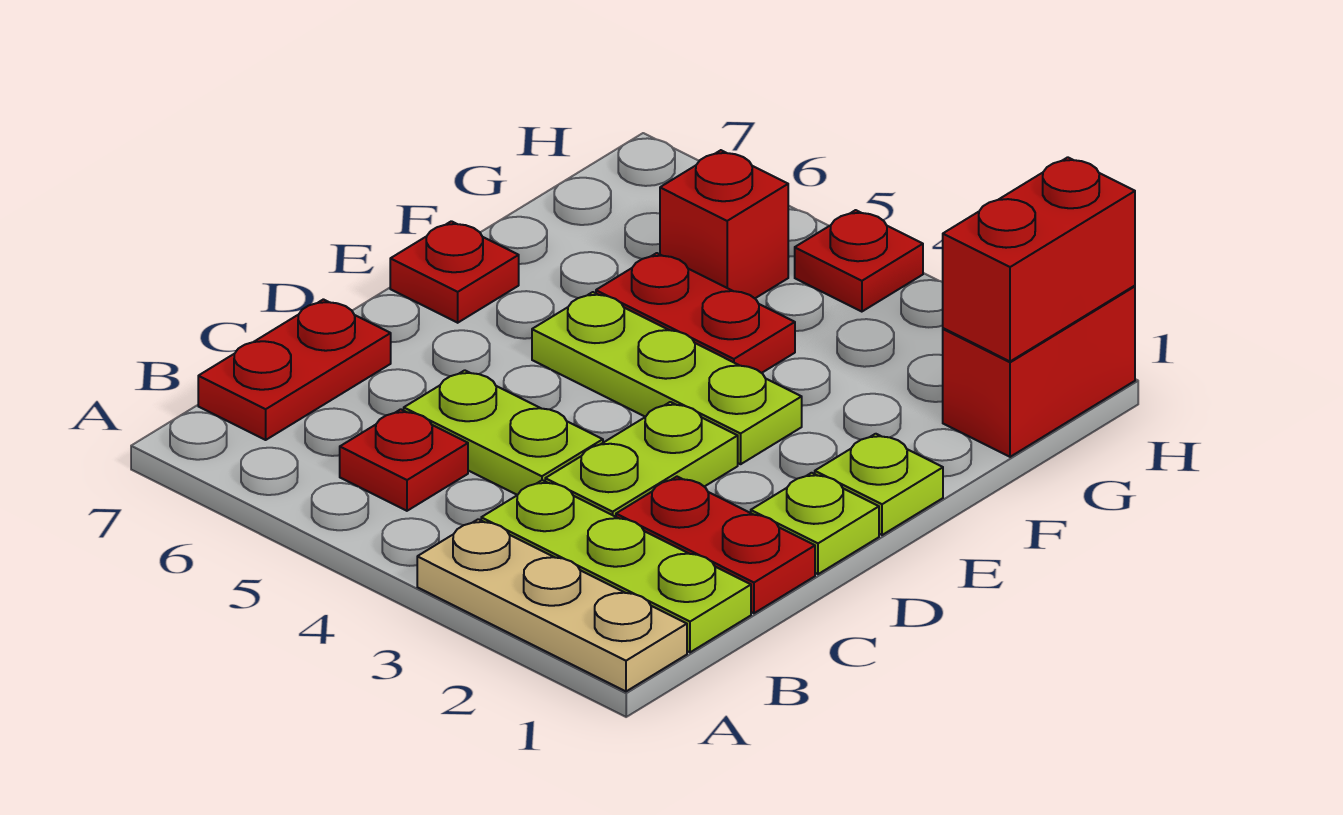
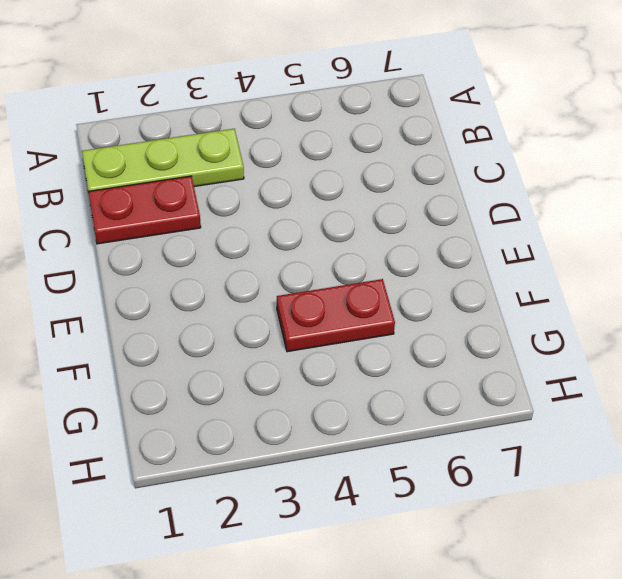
none -> tan 1x3 plate [417,519,687,691]
none -> red 1x1 plate [340,409,468,511]
none -> red 1x2 plate [198,299,391,440]

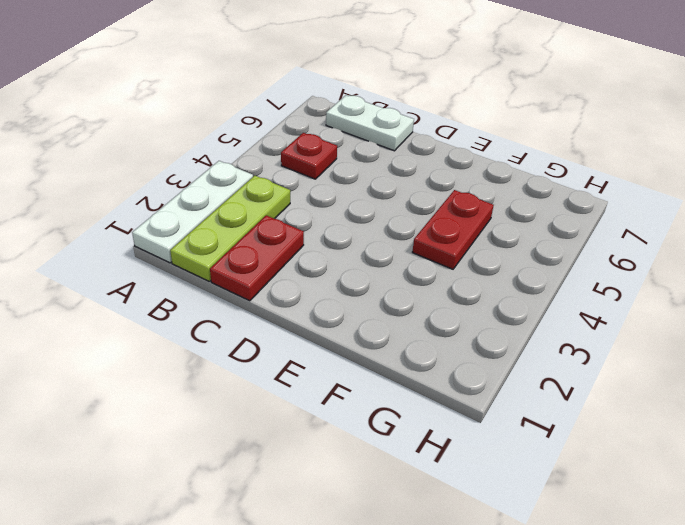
white 1x3 plate [132,161,253,263] -> tan 1x3 plate [417,519,687,691]
white 1x2 plate [326,95,414,151] -> red 1x2 plate [198,299,391,440]
none -> lime 1x2 plate [545,402,738,517]
none -> lime 1x2 plate [404,370,603,495]
none -> lime 1x1 plate [751,473,879,574]

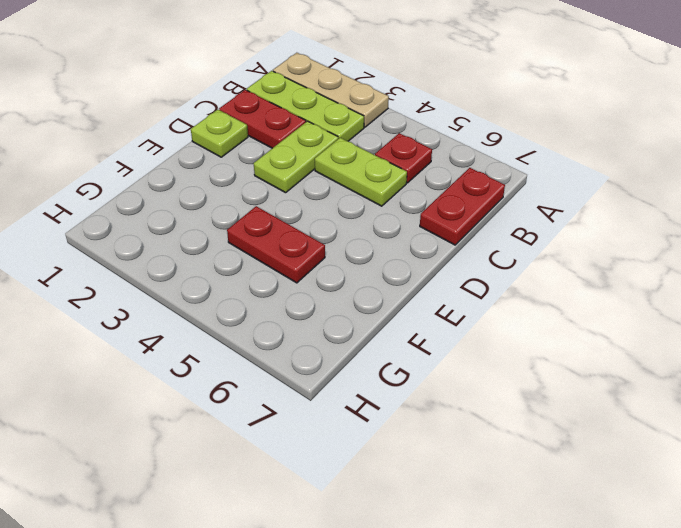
none -> lime 1x1 plate [815,434,943,535]
none -> lime 1x3 plate [532,292,802,464]
none -> red 1x1 plate [390,221,519,323]

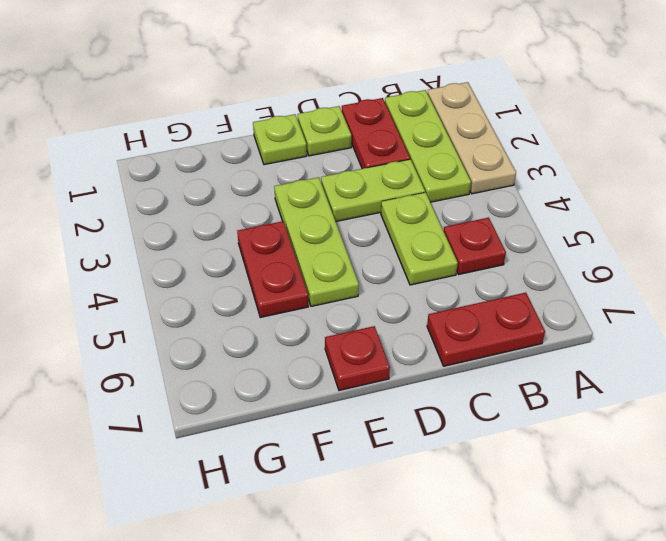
none -> red 1x2 brick [943,286,1135,457]
none -> red 1x1 brick [660,150,788,298]
none -> red 1x1 plate [795,210,923,312]

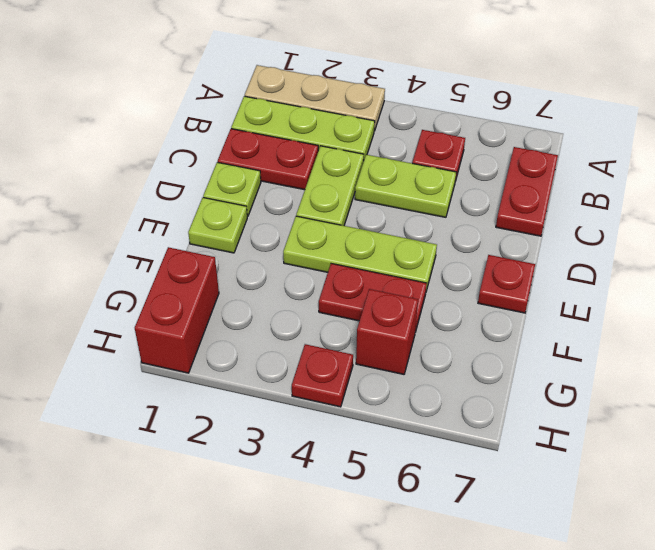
none -> red 1x2 brick [943,157,1135,361]

